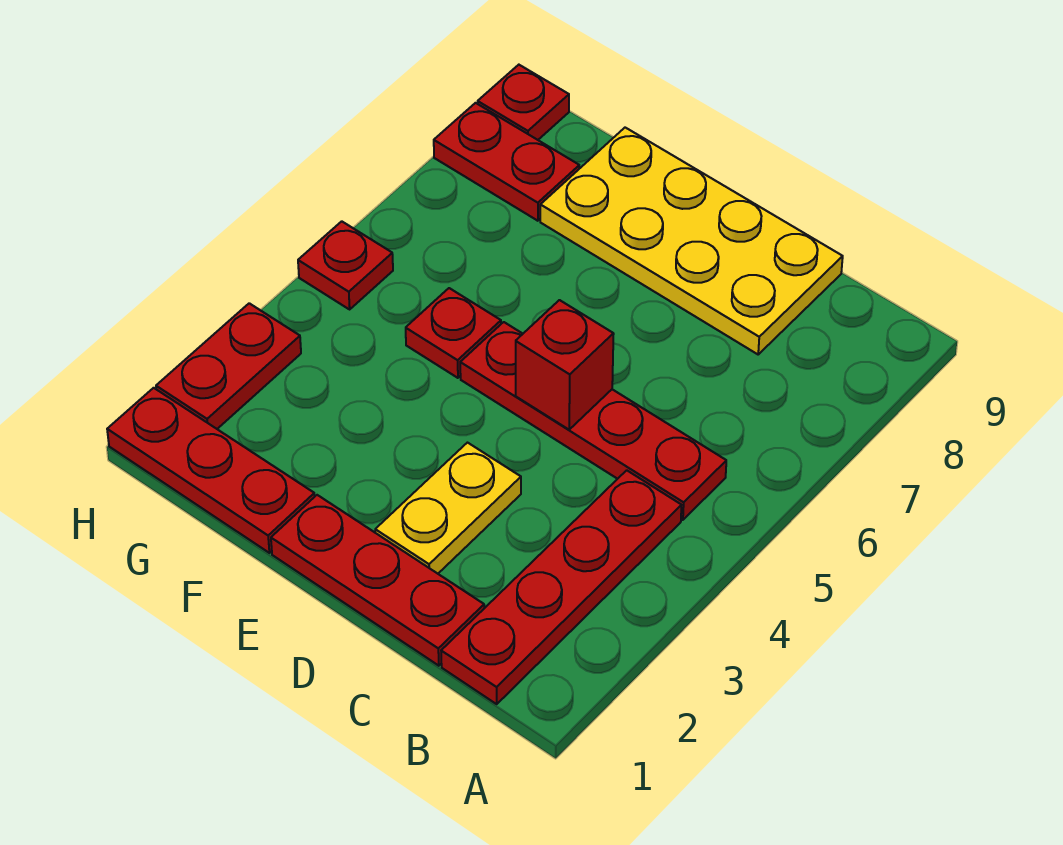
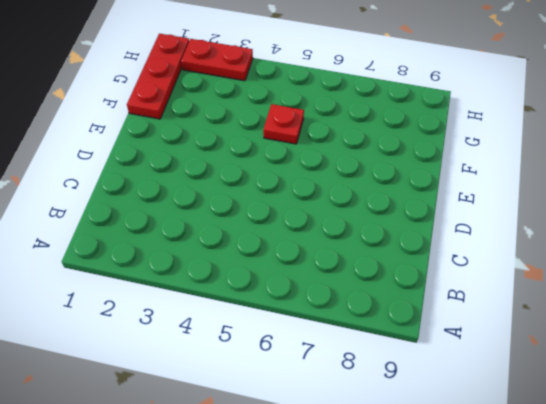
none -> red 1x4 plate [441,470,681,704]
none -> red 1x4 plate [460,322,726,520]
none -> red 1x3 plate [271,495,484,666]

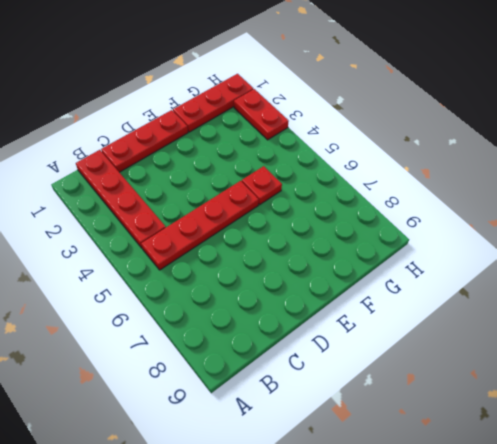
none -> yellow 2x4 plate [540,128,843,354]
none -> yellow 1x2 plate [375,443,521,574]
none -> red 1x2 plate [434,103,579,221]

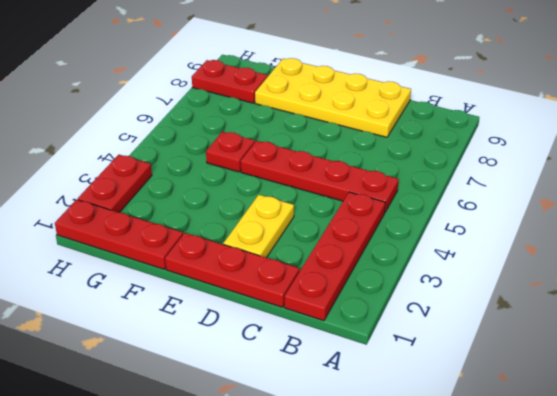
none -> red 1x1 plate [298,221,393,309]
none -> red 1x1 plate [478,65,569,140]
none -> red 1x1 brick [516,300,614,430]

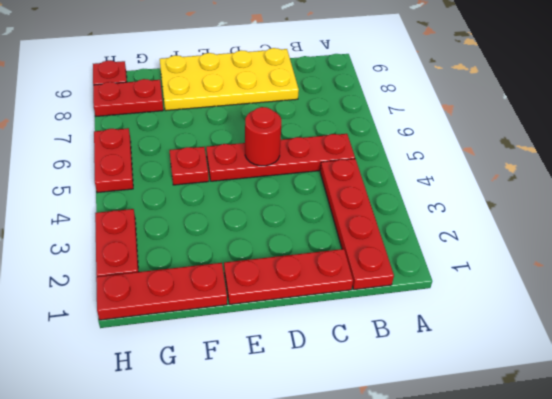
red 1x1 round brick [245,107,281,166] -> red 1x1 brick [516,300,614,430]
red 1x2 plate [94,128,133,193] -> red 1x1 plate [298,221,393,309]
none -> yellow 1x2 plate [375,443,521,574]

